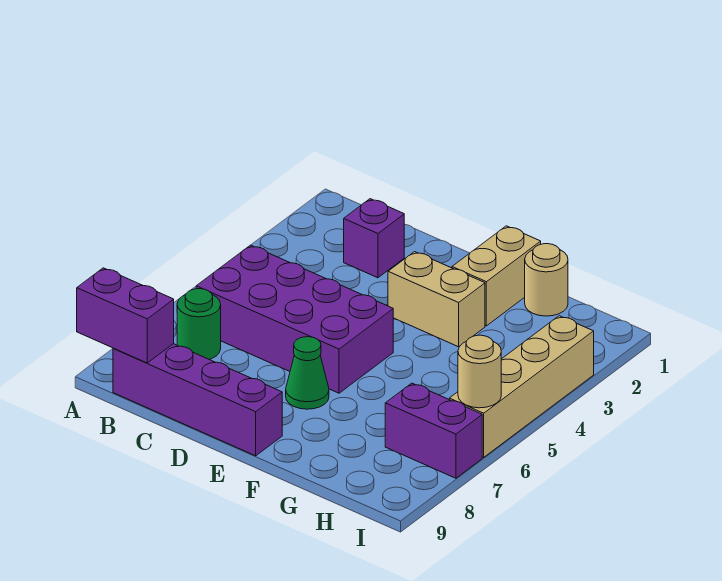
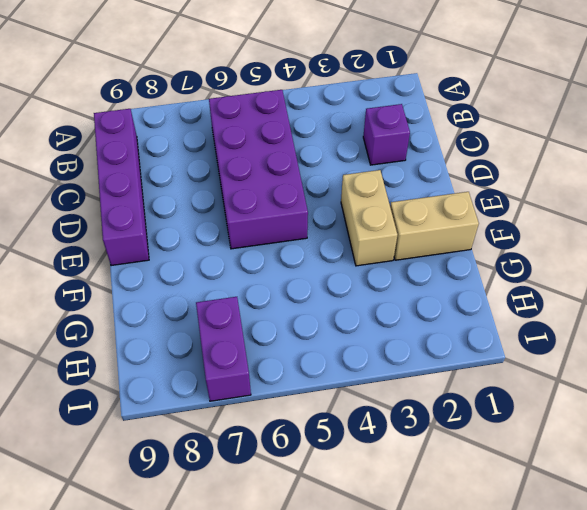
none -> green 1x1 round brick [177,289,221,360]
none -> green 1x1 cone [286,337,329,409]
none -> tan 1x1 round brick [525,244,568,316]

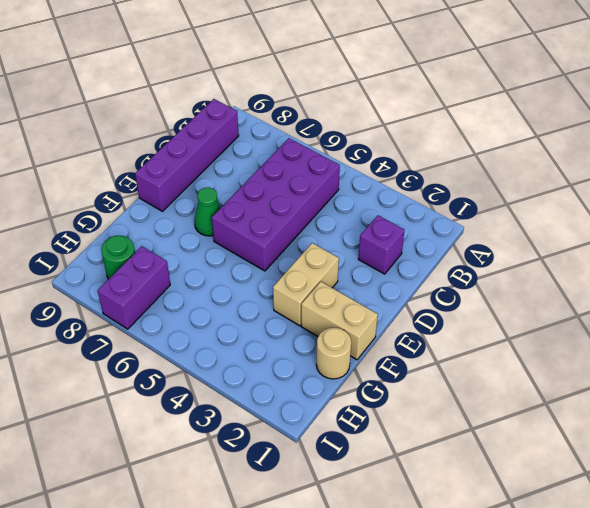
green 1x1 round brick [101,236,135,279] -> green 1x1 round brick moved to [177,289,221,360]
none -> tan 1x4 brick [449,316,594,457]
none -> purple 1x2 brick [77,268,174,363]
none -> tan 1x1 round brick [458,335,501,408]

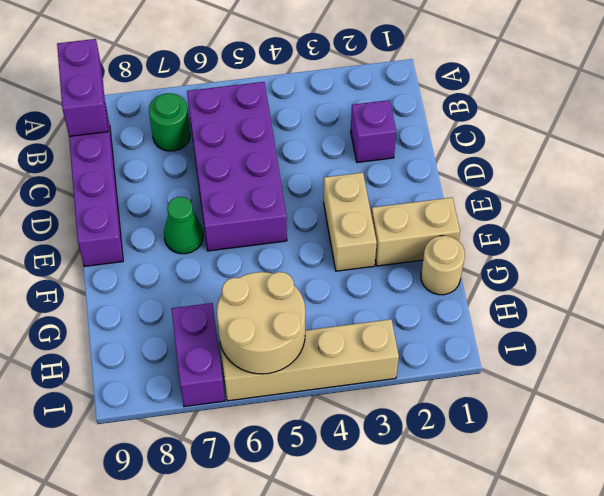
tan 2x2 round brick [217,272,305,374] -> tan 1x1 round brick [458,335,501,408]

